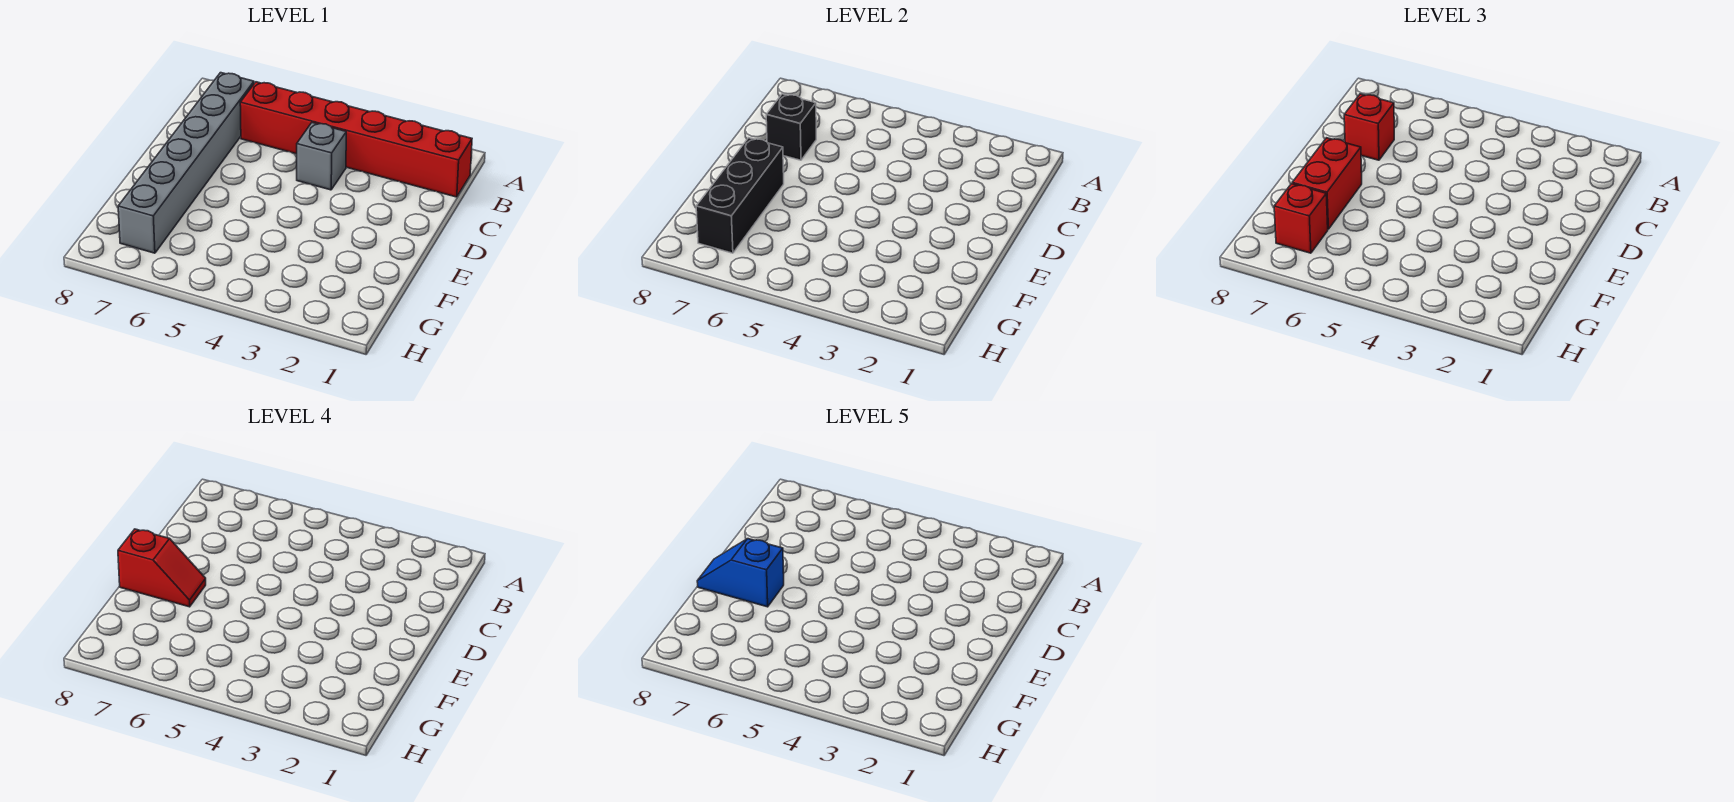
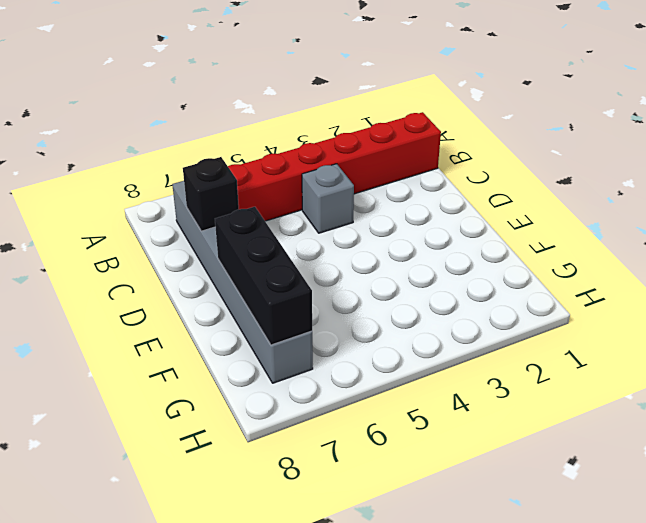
none -> red 1x1 brick [1344,94,1394,160]
none -> red 1x2 brick [1292,138,1362,229]

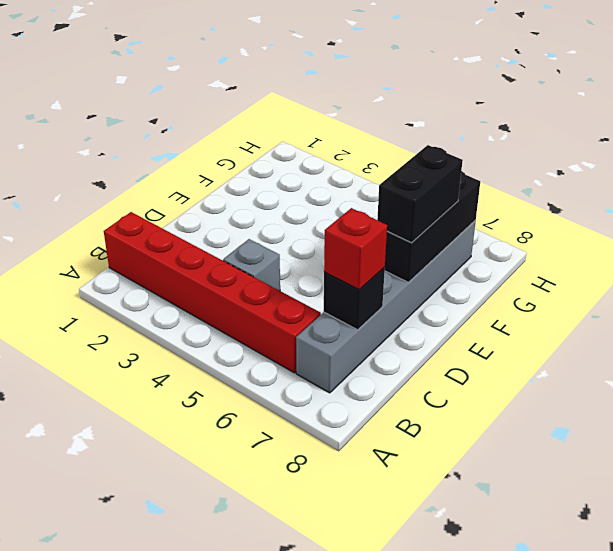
black 1x2 brick [377,145,463,243] -> red 1x2 brick [1292,138,1362,229]
none -> red 1x1 brick [1274,184,1328,253]
none -> red 1x2 slope [118,529,206,607]

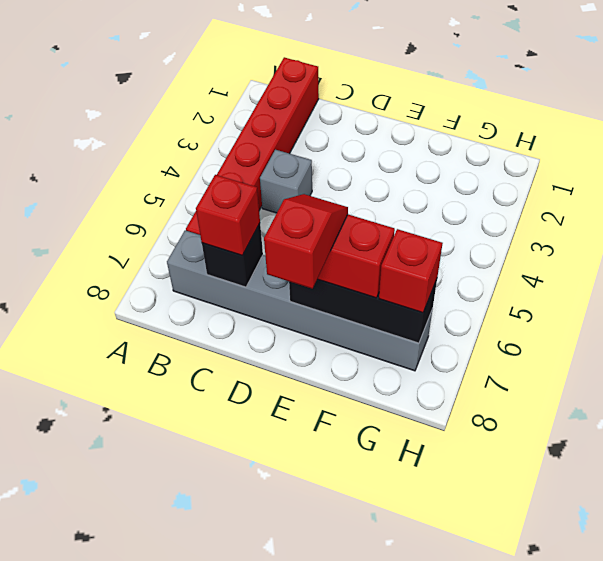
none -> blue 1x2 slope [697,539,784,607]

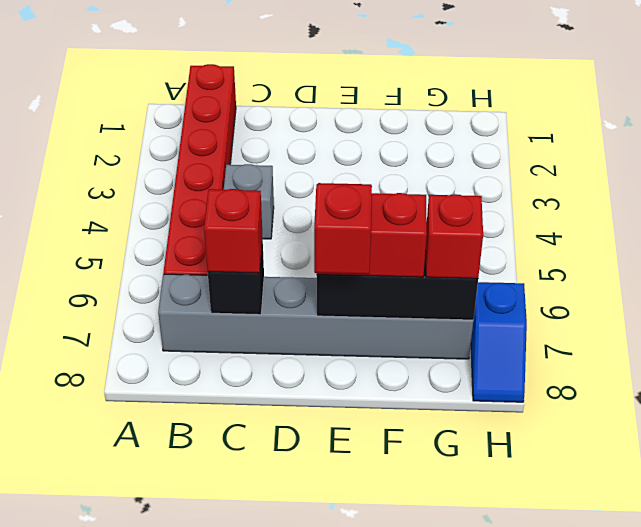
blue 1x2 slope [471,282,527,402] -> blue 1x2 slope moved to [697,539,784,607]

